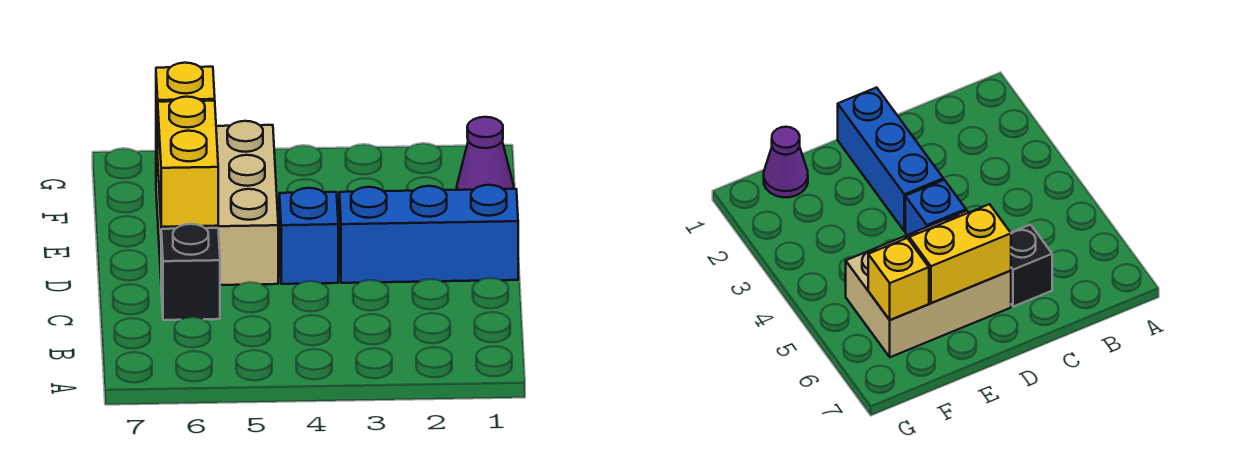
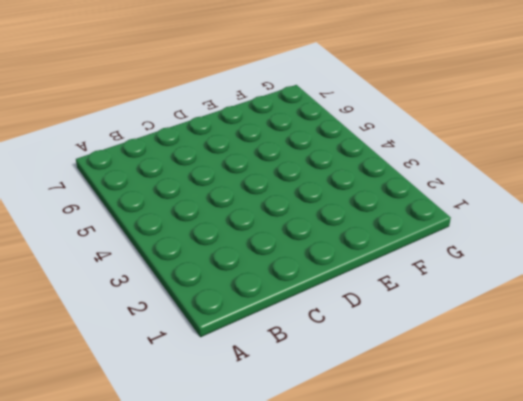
none -> black 1x1 brick [161,224,220,320]
none -> blue 1x3 brick [339,185,518,283]

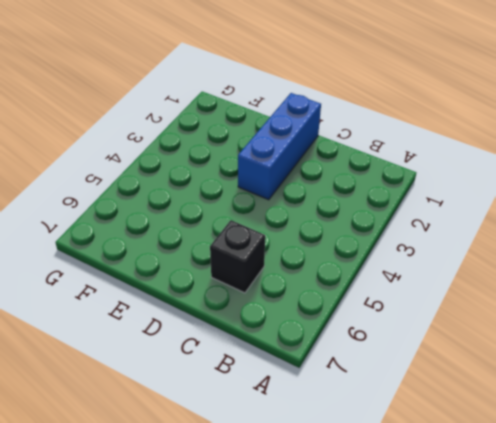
none -> blue 1x1 brick [279,188,338,284]
none -> tan 2x3 brick [156,121,278,285]

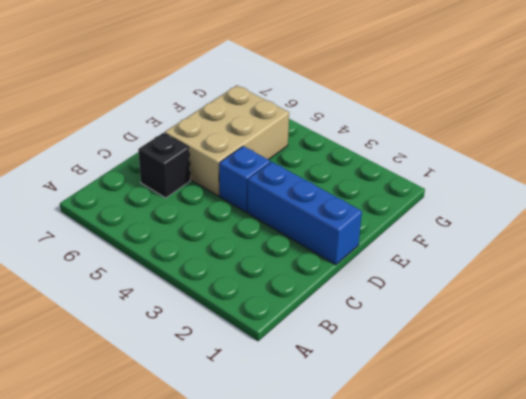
none -> purple 1x1 cone [457,117,514,190]
none -> yellow 1x2 brick [157,97,218,227]

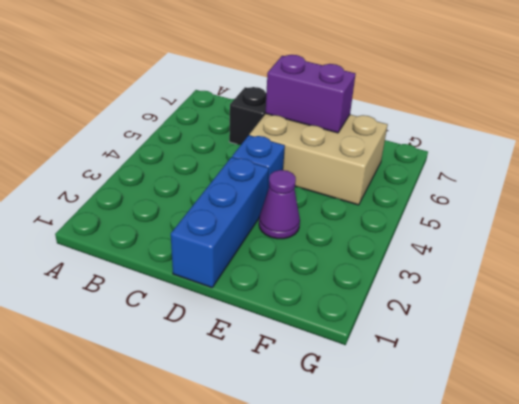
purple 1x2 brick [266,55,356,133] -> yellow 1x2 brick [157,97,218,227]
purple 1x1 cone [259,170,300,239] -> purple 1x1 cone moved to [457,117,514,190]
none -> yellow 1x1 brick [156,63,215,156]

